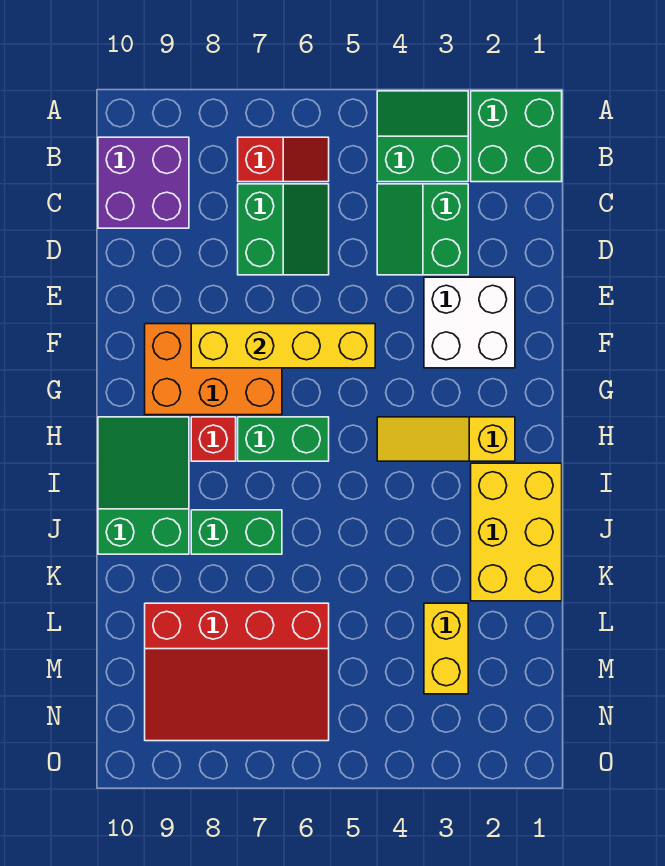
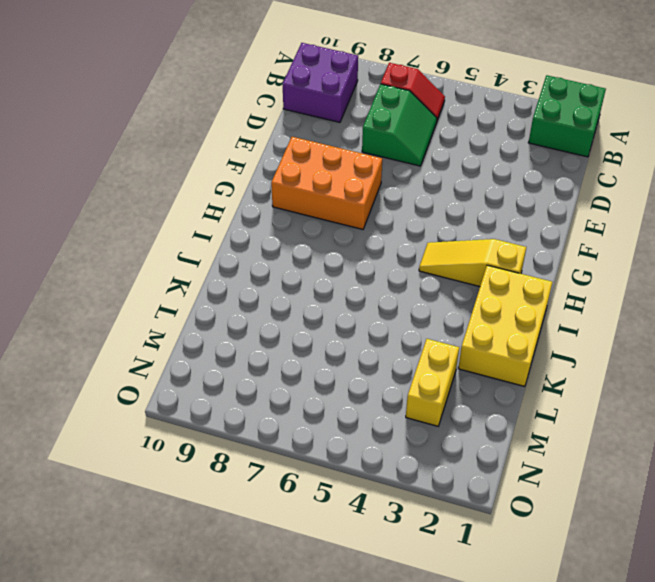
none -> green 2x2 slope [377,91,468,182]
none -> green 2x2 slope [377,184,468,275]
none -> white 2x2 brick [424,277,515,368]

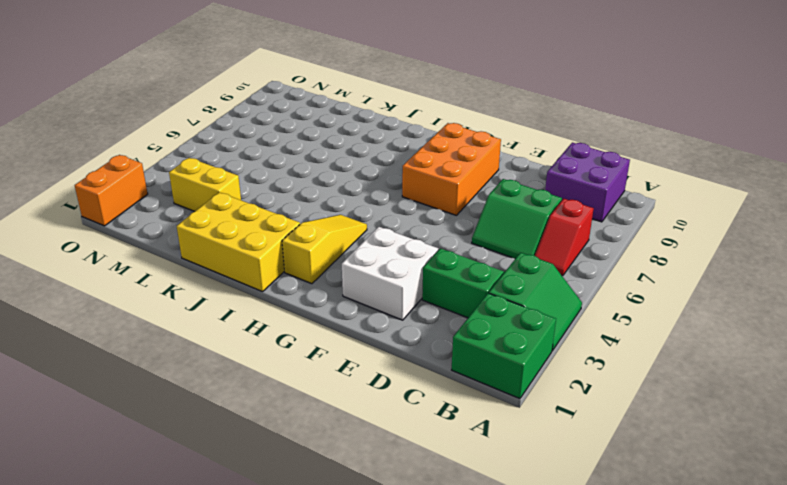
orange 1x2 brick [75,155,148,226] -> none
none -> green 1x2 brick [238,417,329,461]
none -> red 1x1 brick [191,417,236,461]
none -> green 2x3 slope [98,417,189,554]

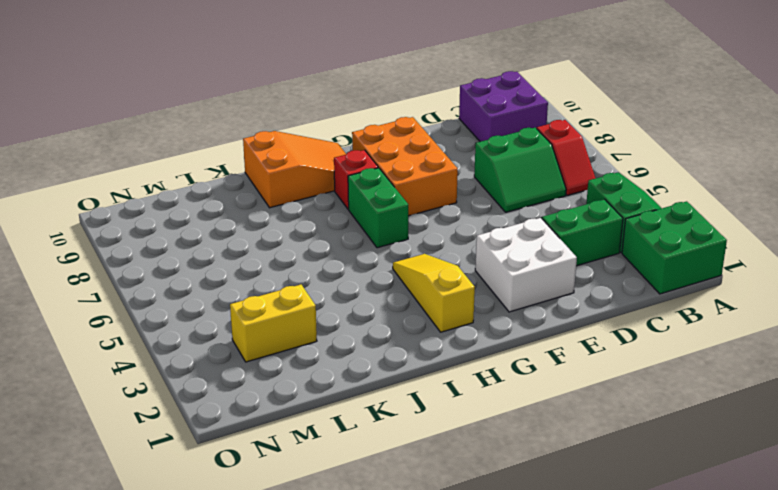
orange 2x3 slope [243,131,346,208] -> green 2x3 slope [98,417,189,554]
none -> yellow 2x3 brick [471,463,562,601]
none -> green 1x2 brick [191,510,282,554]
none -> red 3x4 slope [145,603,329,741]

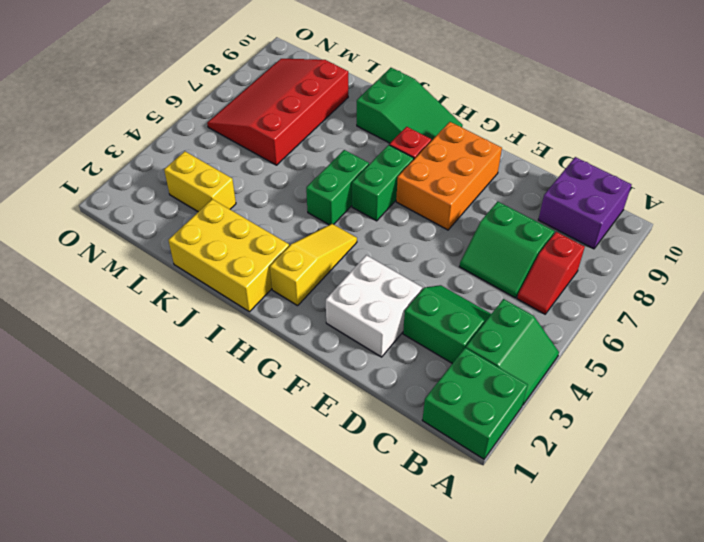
green 1x2 brick [306,150,369,225] -> green 1x2 brick moved to [191,510,282,554]
none -> yellow 1x4 brick [191,324,375,368]

